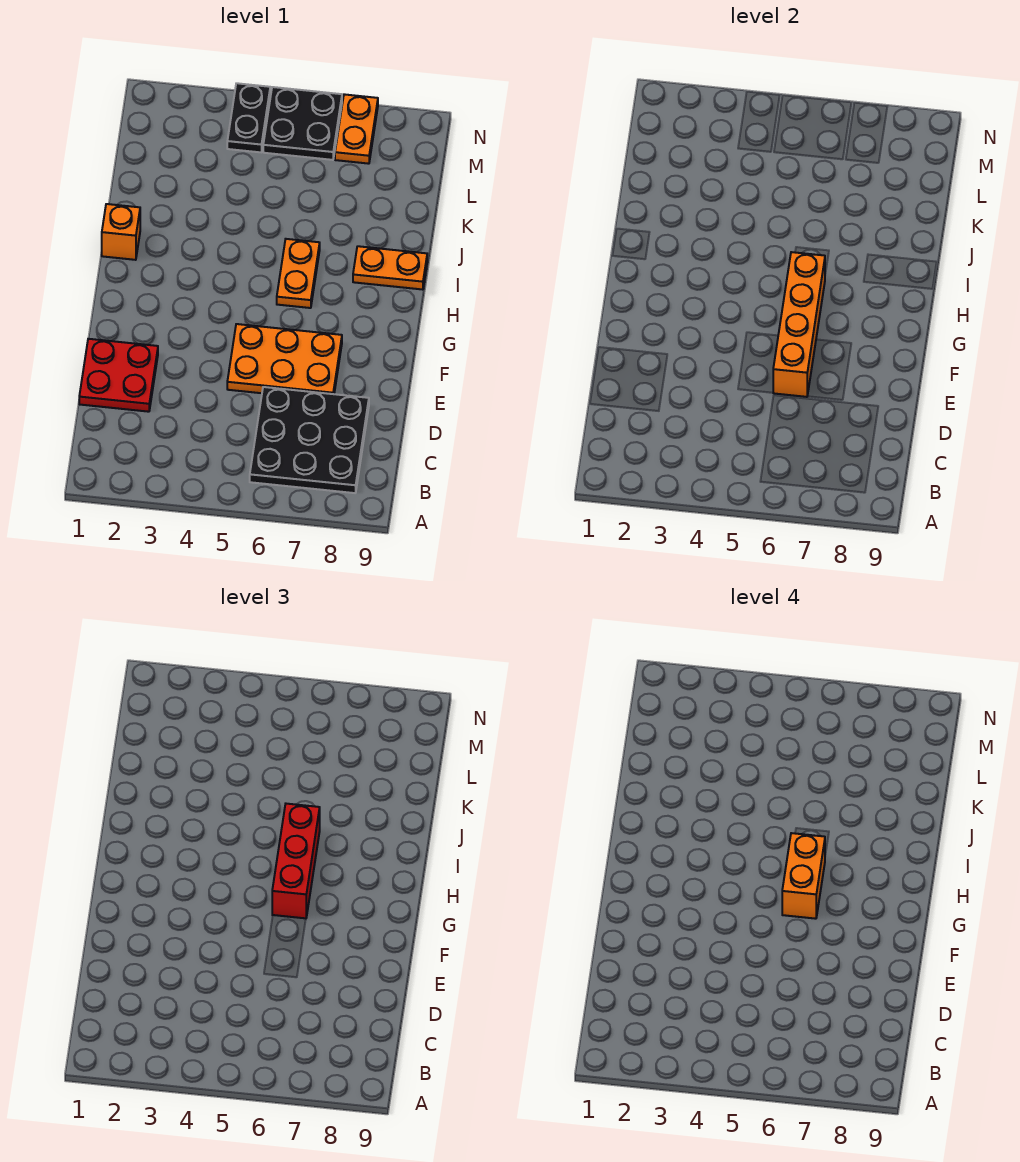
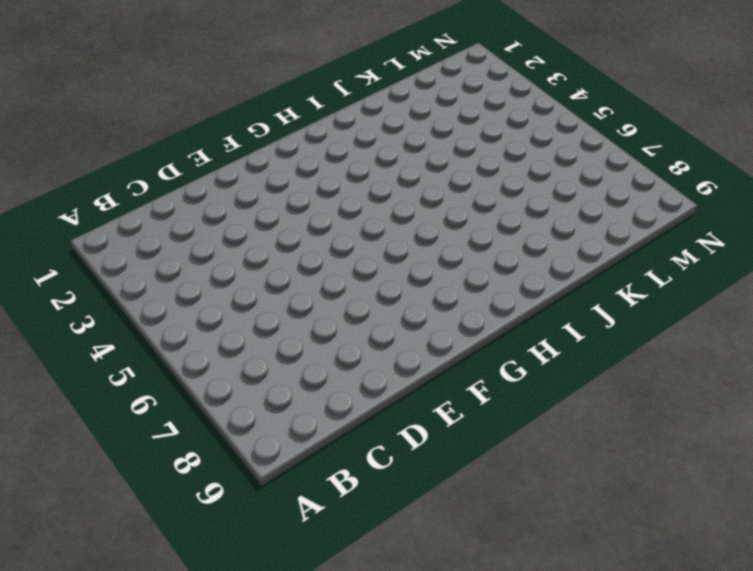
none -> black 3x3 plate [250,387,369,493]
none -> red 2x2 plate [79,339,158,412]
none -> orange 2x3 plate [227,324,342,394]

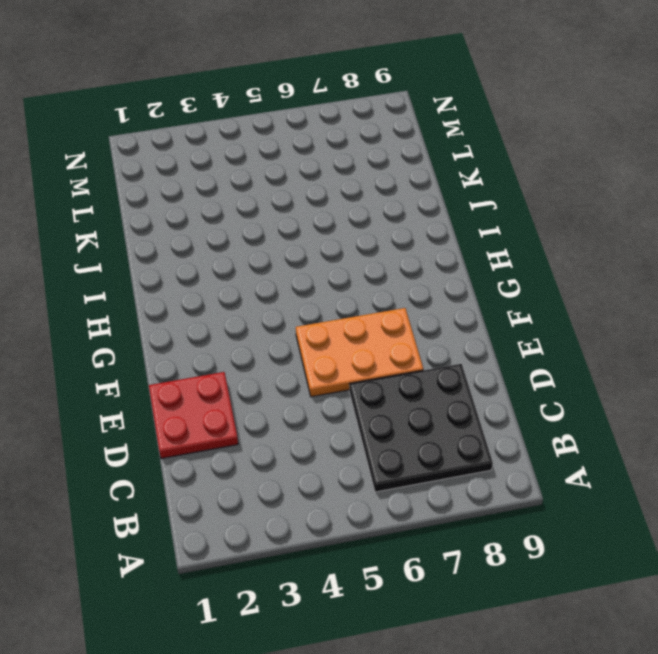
none -> orange 1x2 plate [277,239,320,308]
none -> orange 1x1 brick [102,204,140,260]
none -> orange 1x2 plate [353,246,427,290]

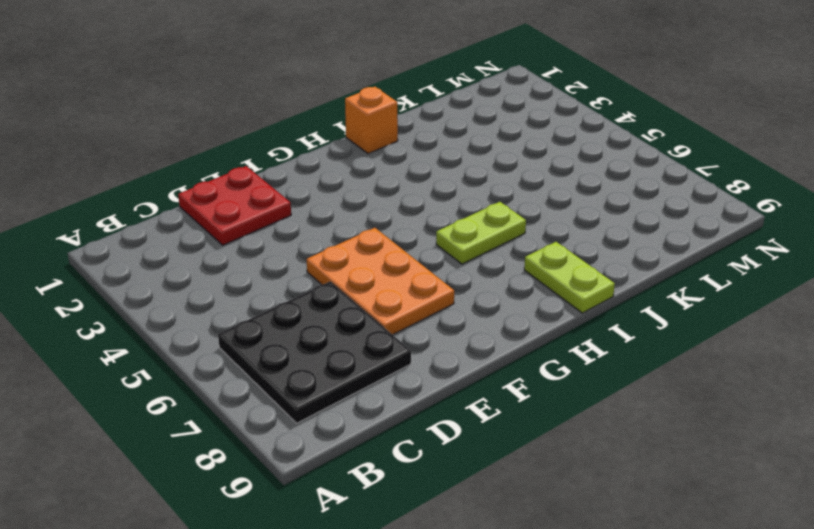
lime 1x2 plate [436,202,526,264] -> orange 1x2 plate [277,239,320,308]
lime 1x2 plate [524,242,615,313] -> orange 1x2 plate [353,246,427,290]
none -> black 1x2 plate [227,83,270,152]
none -> black 2x2 plate [263,87,342,160]
none -> orange 1x2 plate [335,94,378,164]

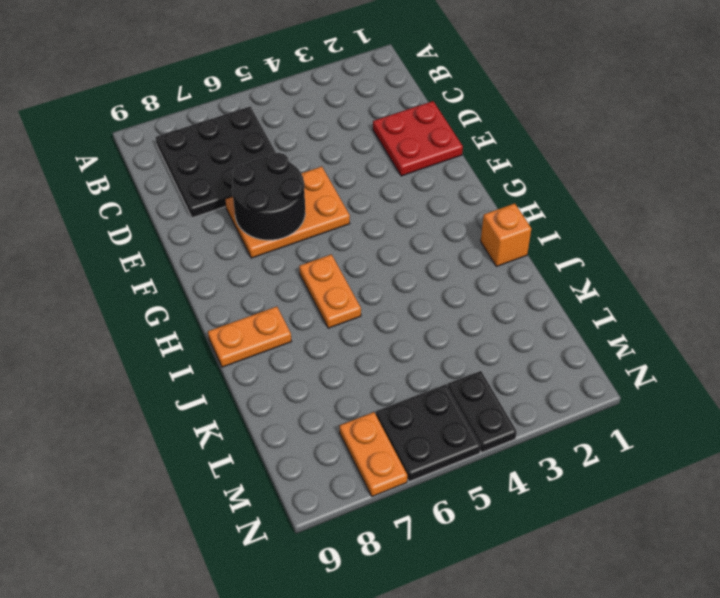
black 2x2 round brick [232,153,305,240] -> orange 1x4 brick [773,252,825,397]
none -> red 1x3 brick [272,804,320,918]
none -> orange 1x2 brick [782,833,825,919]

